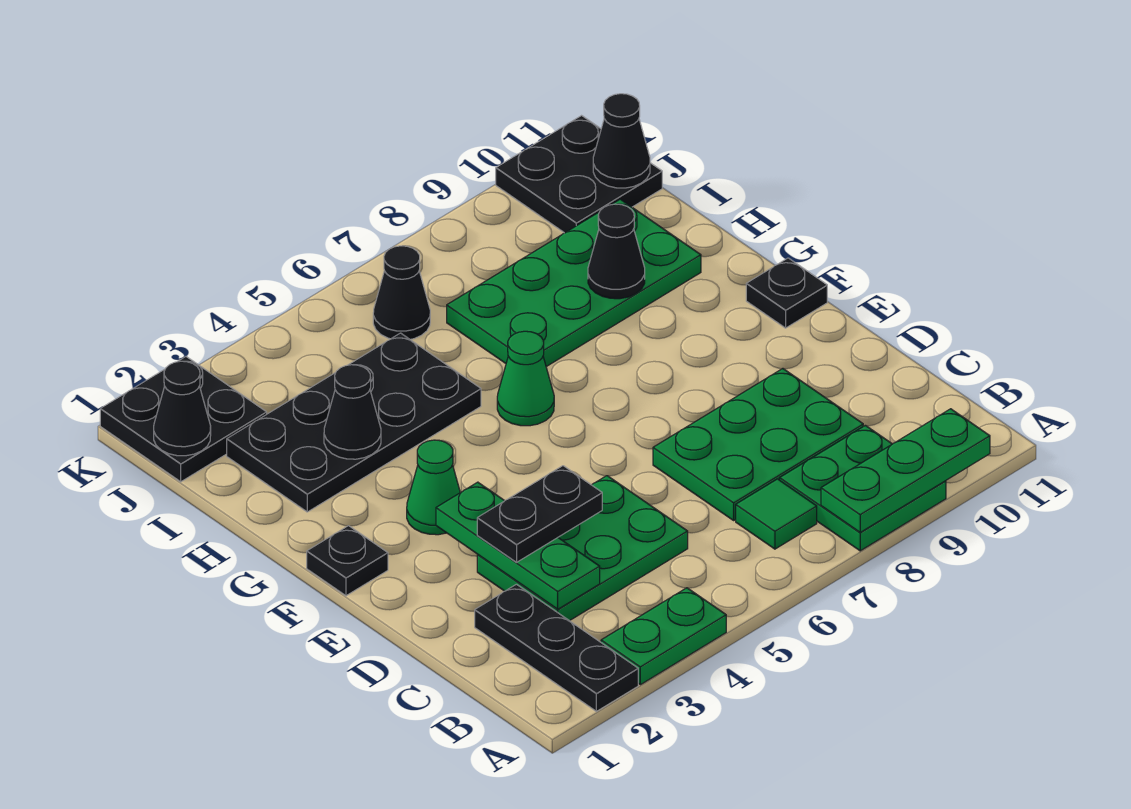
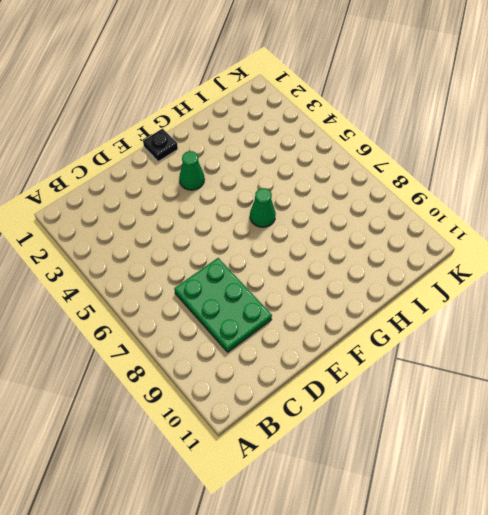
none -> black 1x3 plate [475,584,638,711]
none -> green 1x2 plate [601,588,726,685]
none -> green 2x2 plate [780,425,946,551]

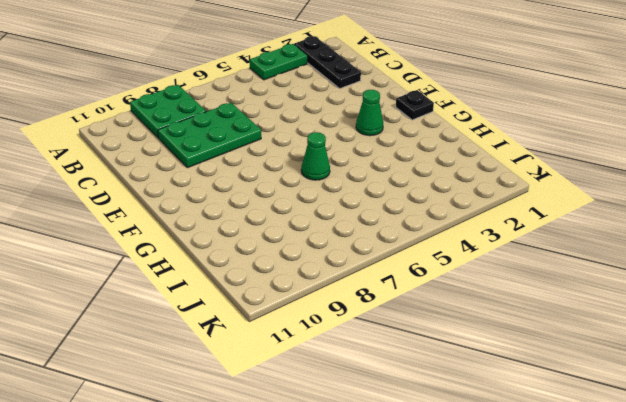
none -> green 1x1 tile [736,479,817,549]
none -> green 2x3 plate [477,476,688,621]
none -> black 1x1 plate [746,258,827,328]

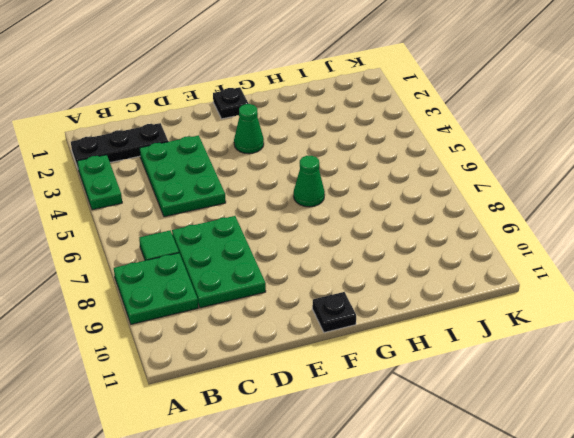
none -> black 2x4 plate [227,333,481,512]
none -> green 2x4 plate [447,199,701,367]
none -> black 2x2 plate [100,357,267,482]

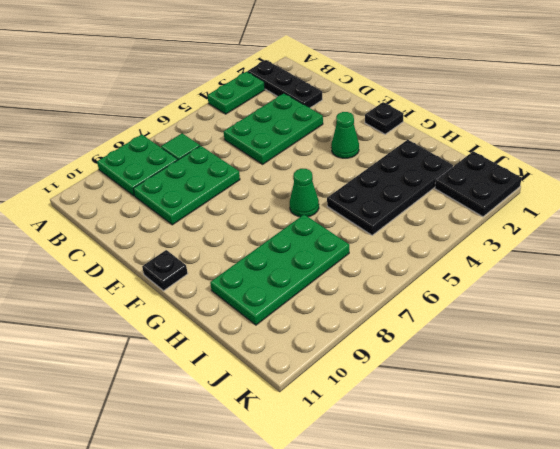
none -> black 1x1 cone [373,246,430,339]
none -> black 2x2 plate [496,116,662,233]
none -> green 1x3 plate [821,409,990,532]

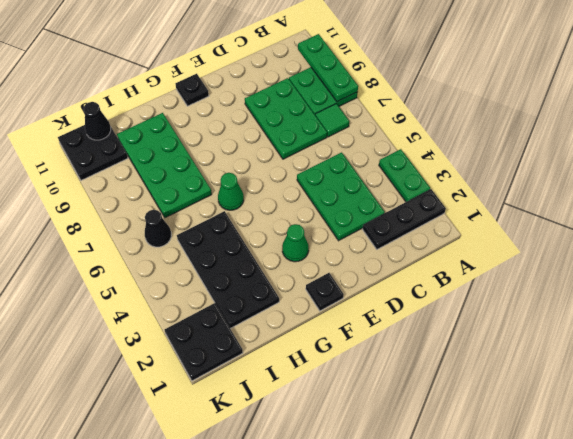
none -> green 1x3 plate [436,482,600,609]
none -> black 1x1 cone [324,365,381,459]
none -> black 1x1 cone [588,204,645,299]

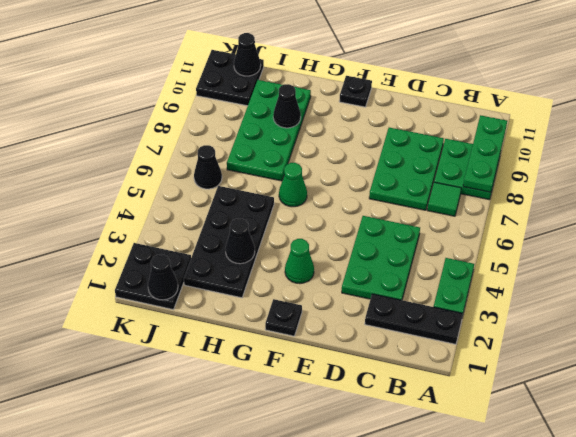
none -> green 1x3 plate [436,482,600,609]
none -> black 1x2 plate [477,466,602,562]

